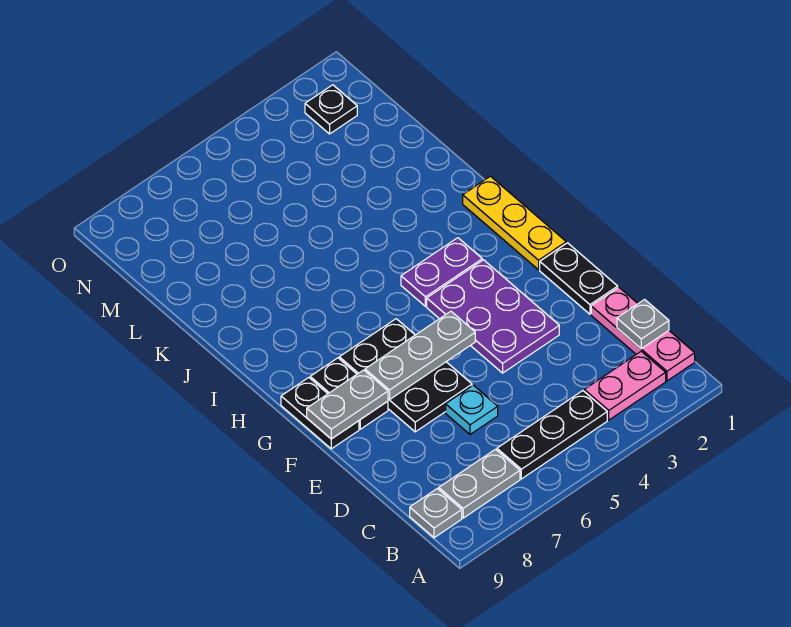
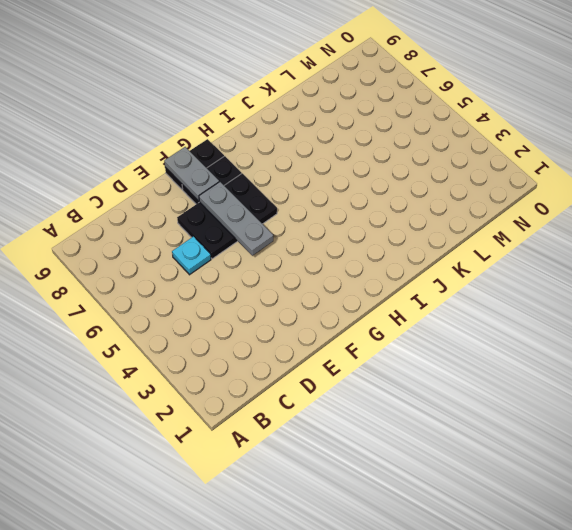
none -> pink 1x3 plate [591,287,695,381]
none -> pink 1x2 plate [584,351,666,420]
none -> black 1x3 plate [497,391,607,479]

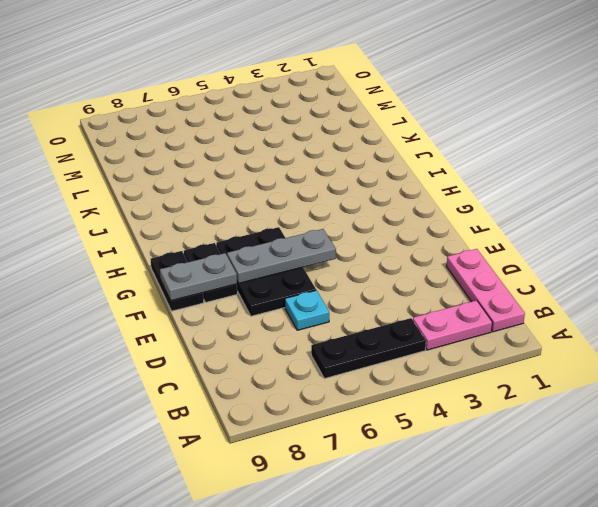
none -> grey 1x2 plate [439,449,520,518]
none -> grey 1x1 plate [410,489,462,538]
none -> black 1x2 plate [540,243,618,314]

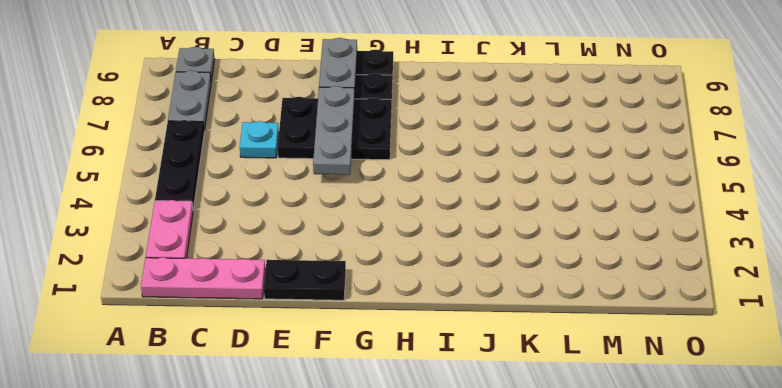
none -> purple 2x3 plate [427,260,559,373]
none -> yellow 1x3 plate [463,176,566,270]
none -> purple 1x2 plate [401,238,482,306]

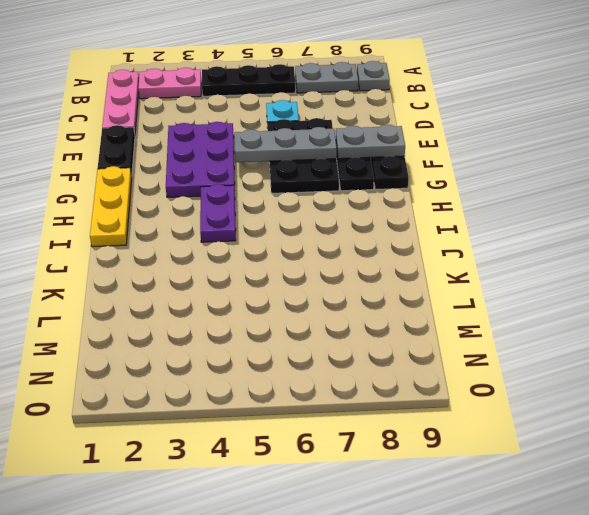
purple 1x2 plate [200,184,236,242] -> purple 1x2 plate turned to [401,238,482,306]
none -> black 1x1 plate [305,85,357,134]
none -> grey 1x1 plate [617,300,669,349]

